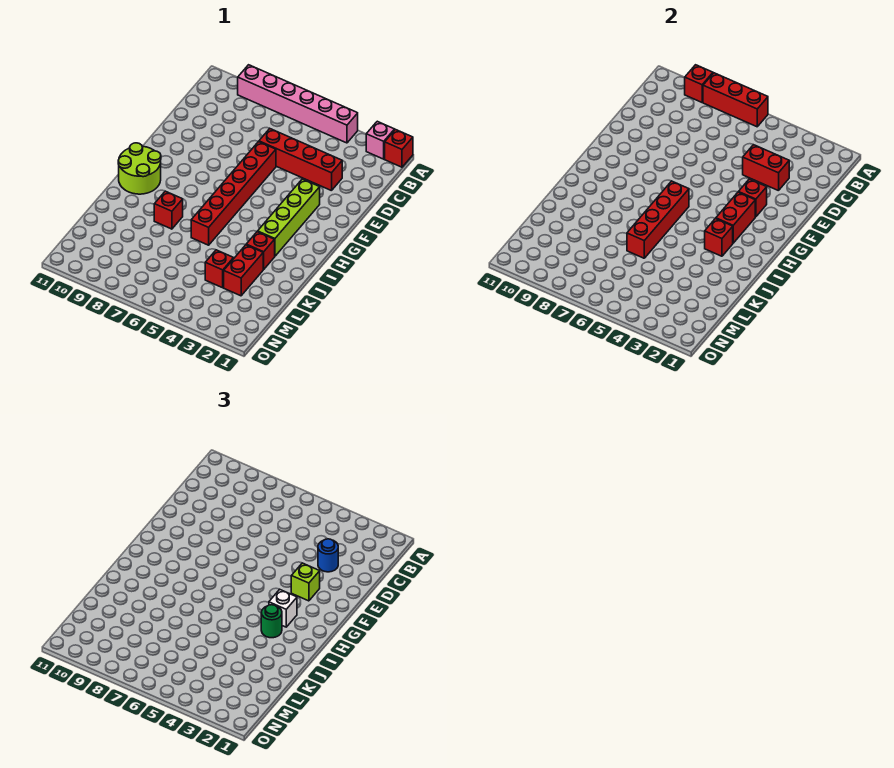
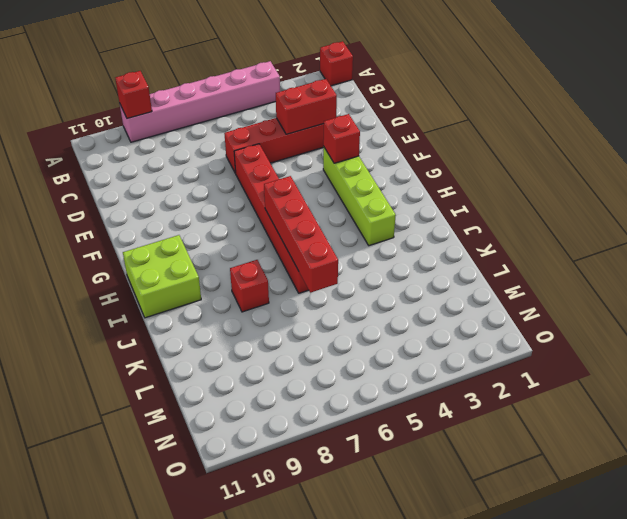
lime 2x2 brick [123,235,201,318] -> lime 2x2 round brick [118,143,161,194]
none -> pink 1x1 brick [366,121,395,159]
none -> red 1x1 brick [246,232,275,269]
none -> red 1x2 brick [224,245,264,296]

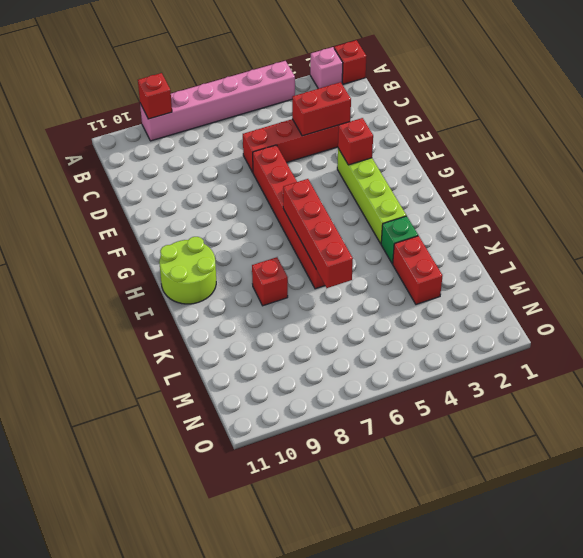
green 1x1 brick [381,216,418,264] -> red 1x1 brick [246,232,275,269]
none -> red 1x1 brick [205,250,234,288]
none -> red 1x3 brick [703,73,768,127]
none -> red 1x2 brick [716,192,755,243]

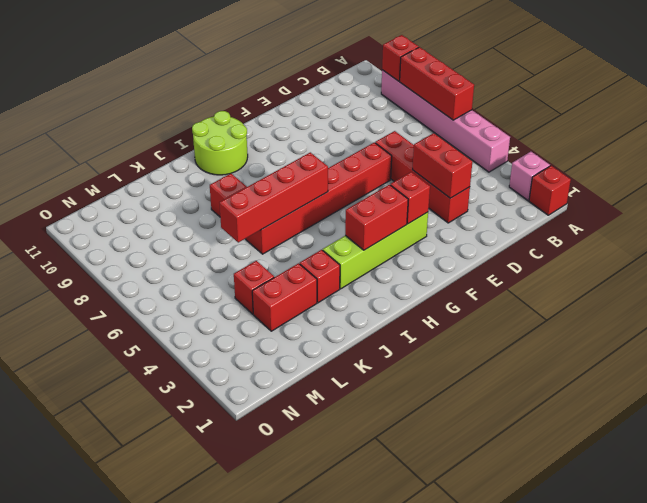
none -> red 1x1 brick [705,219,733,256]
none -> blue 1x1 round brick [318,539,338,572]
none -> lime 1x1 brick [291,563,320,601]

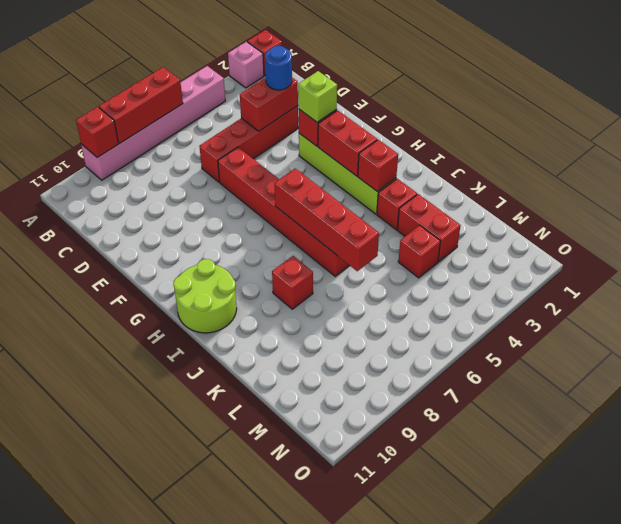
none -> white 1x1 brick [269,589,297,627]
none -> green 1x1 round brick [261,605,282,638]

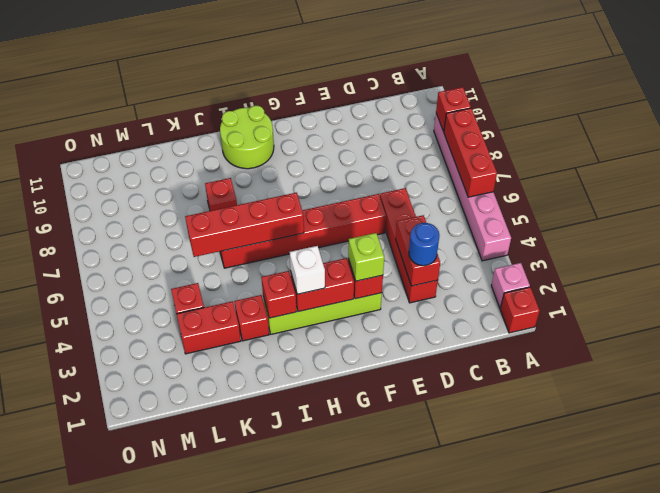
none -> green 1x1 round brick [261,605,282,638]

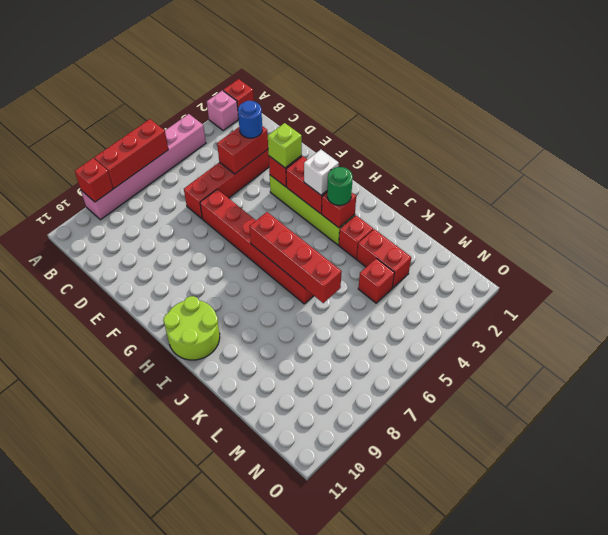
none -> red 1x1 brick [154,191,183,229]

